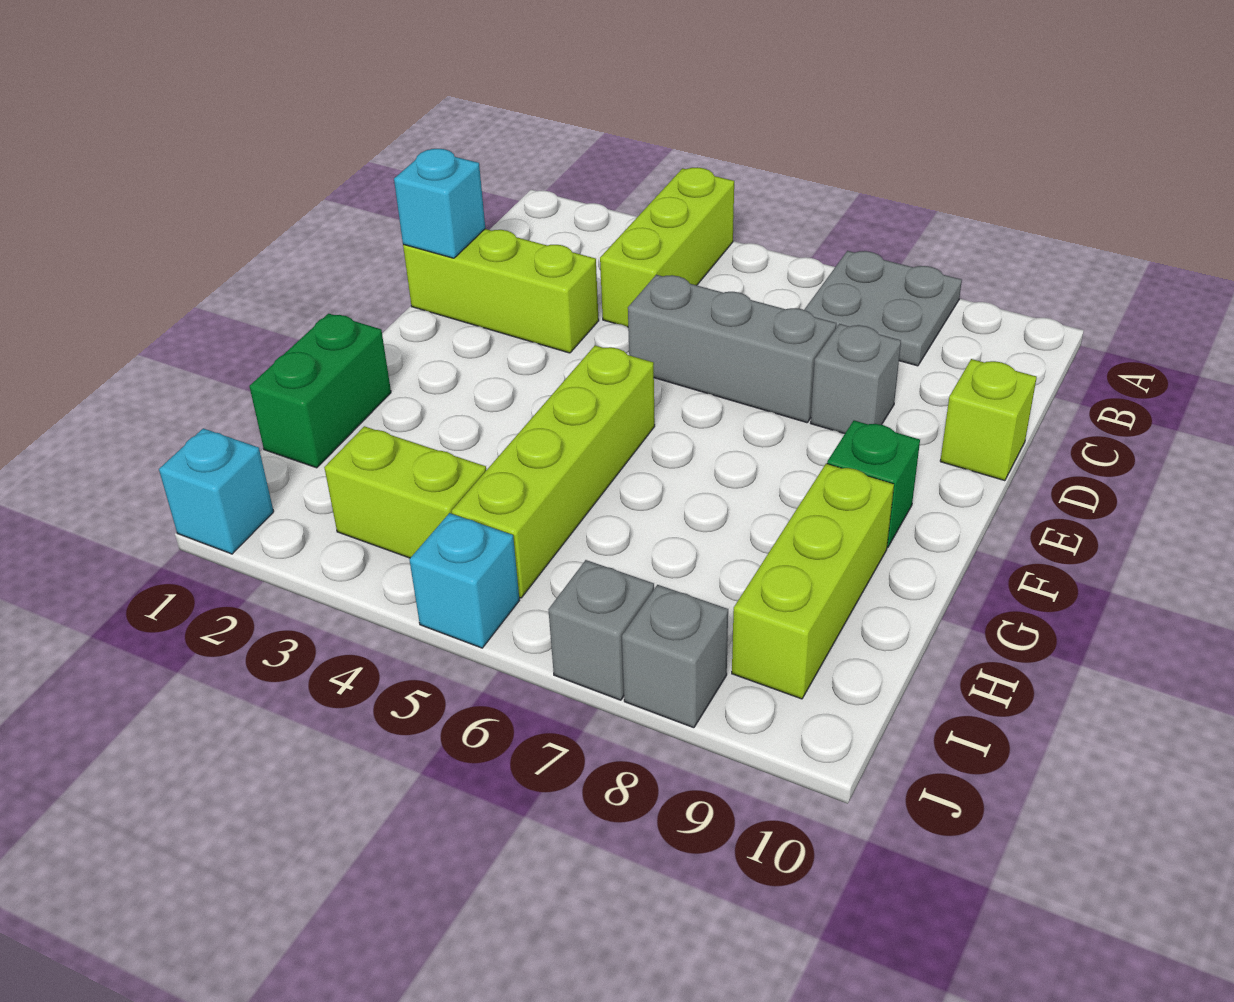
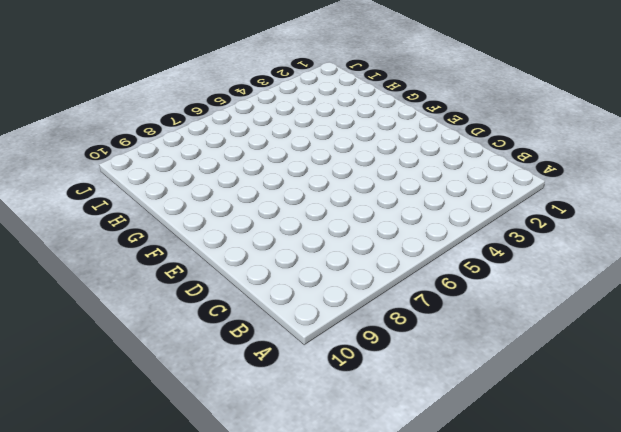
none -> lime 1x3 brick [600,167,734,327]
none -> grey 2x2 plate [804,251,962,366]
none -> lime 1x3 brick [403,229,599,353]

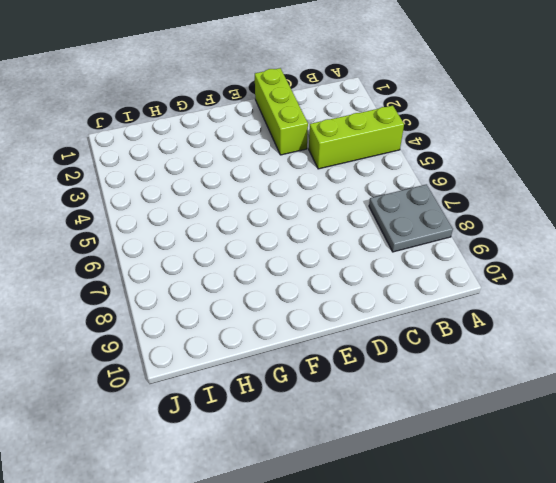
none -> grey 1x3 brick [628,275,836,423]
none -> grey 1x1 brick [811,324,901,434]
none -> lime 1x1 brick [940,359,1037,481]

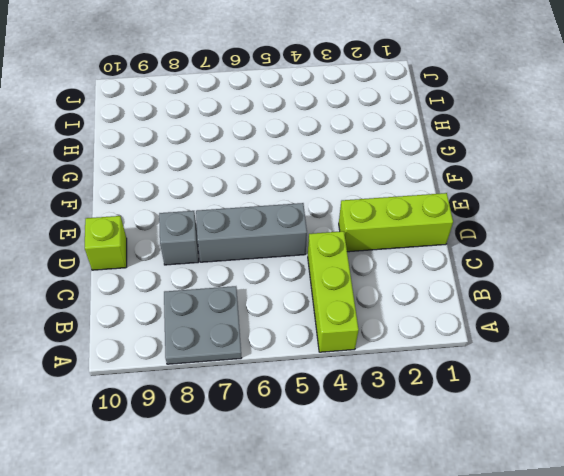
none -> lime 1x4 brick [451,346,655,598]
none -> green 1x1 brick [827,420,920,548]
none -> green 1x2 brick [249,313,391,468]

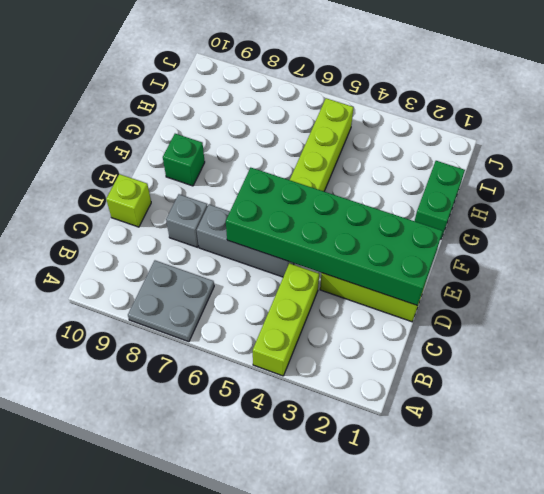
green 2x6 brick [226,168,443,305] -> cyan 1x1 brick [394,149,485,258]
none -> lime 1x3 brick [732,464,894,699]
none -> lime 1x2 brick [324,426,486,558]
none -> cyan 1x1 brick [159,428,274,554]

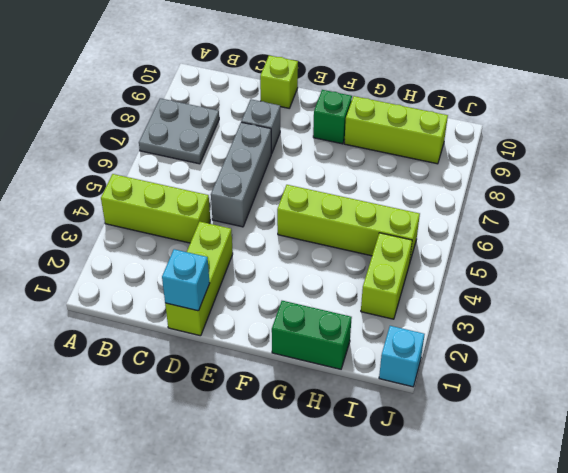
none -> cyan 1x1 brick [409,513,519,648]
none -> grey 1x1 brick [548,560,654,700]
none -> grey 1x1 brick [622,585,728,728]

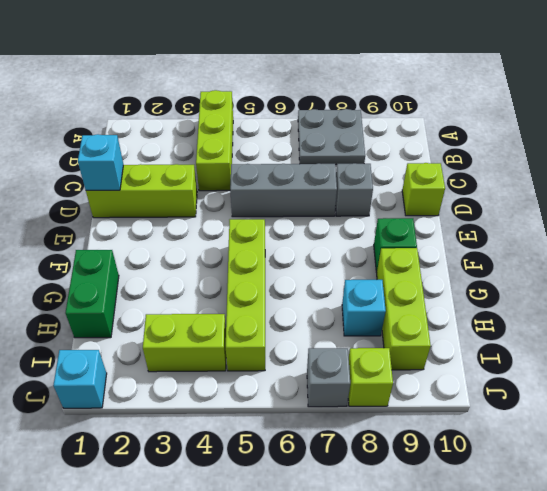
cyan 1x1 brick [342,280,386,336] -> cyan 1x1 brick moved to [409,513,519,648]
lime 1x1 brick [348,348,393,406] -> grey 1x1 brick [622,585,728,728]

